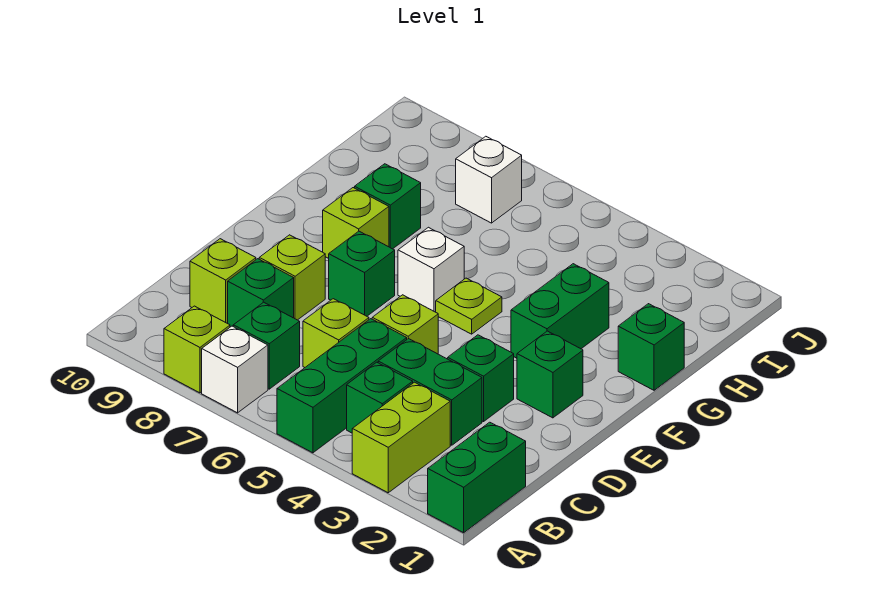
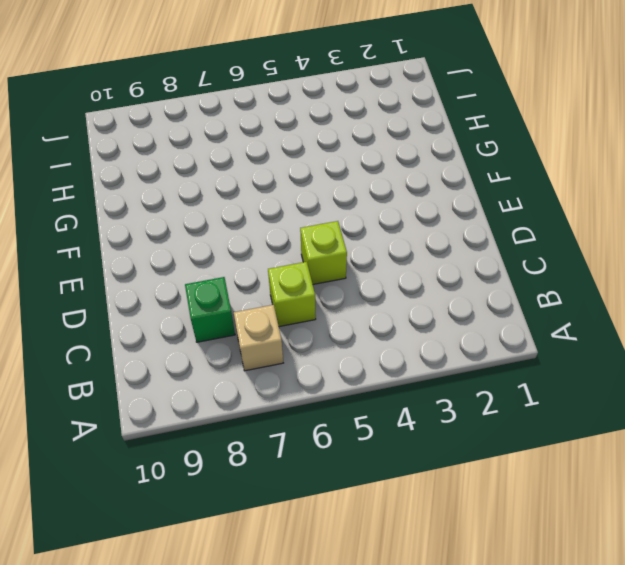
tan 1x1 brick [234,305,283,371] -> green 1x1 brick [233,302,300,389]
none -> green 1x2 brick [428,422,526,533]
none -> lime 1x2 brick [352,382,450,493]
none -> green 1x3 brick [277,319,407,453]

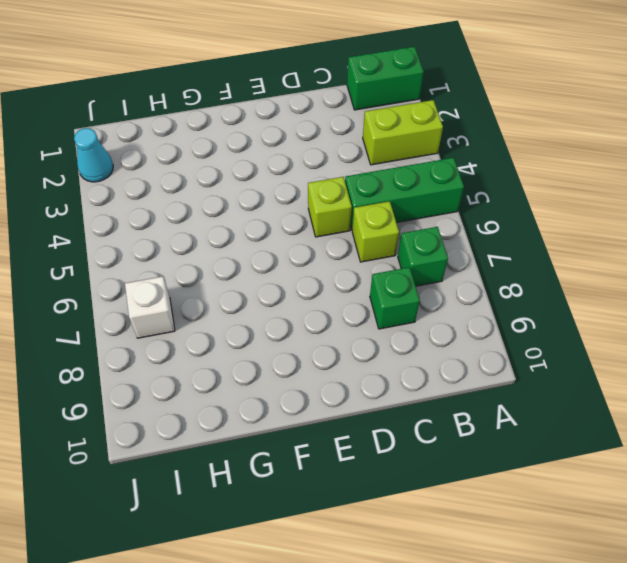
cyan 1x1 cone [74,128,113,182] -> none
none -> white 1x1 brick [202,326,268,413]
none -> lime 1x1 brick [164,306,230,393]
none -> green 1x1 brick [347,362,413,433]

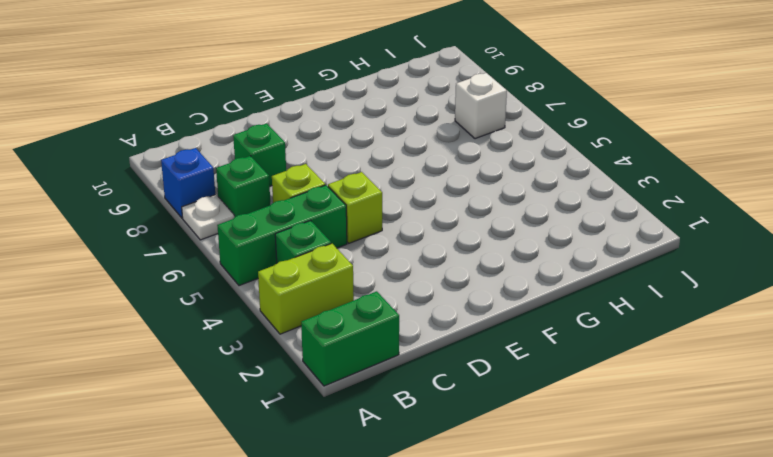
white 1x1 plate [182,195,234,240] -> white 1x1 brick [202,326,268,413]
blue 1x1 brick [161,148,215,218] -> lime 1x1 brick [164,306,230,393]
none -> green 1x2 brick [378,338,482,445]
none -> lime 1x1 brick [190,239,256,323]
none -> green 1x1 brick [448,335,514,422]

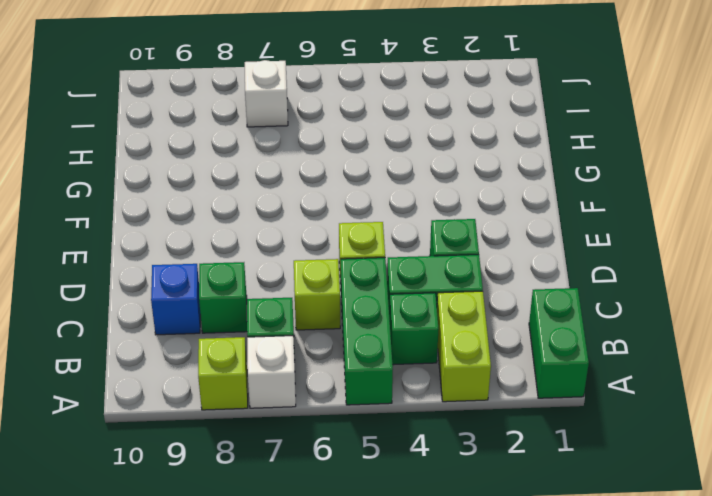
blue 1x1 brick [151,264,200,335] -> lime 1x1 brick [190,239,256,323]
none -> lime 1x1 brick [259,235,325,320]
none -> green 1x1 brick [517,331,583,418]
none -> green 1x1 brick [329,231,395,316]

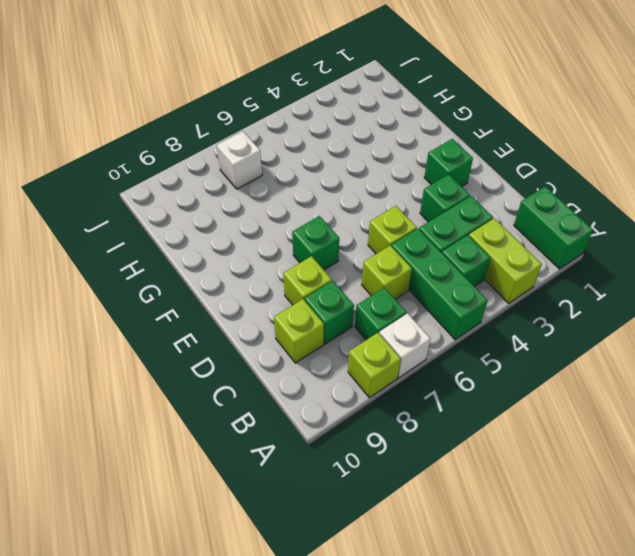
none -> green 1x2 brick [511,264,609,358]
none -> lime 1x1 plate [436,278,502,334]
none -> white 1x1 brick [398,227,464,312]

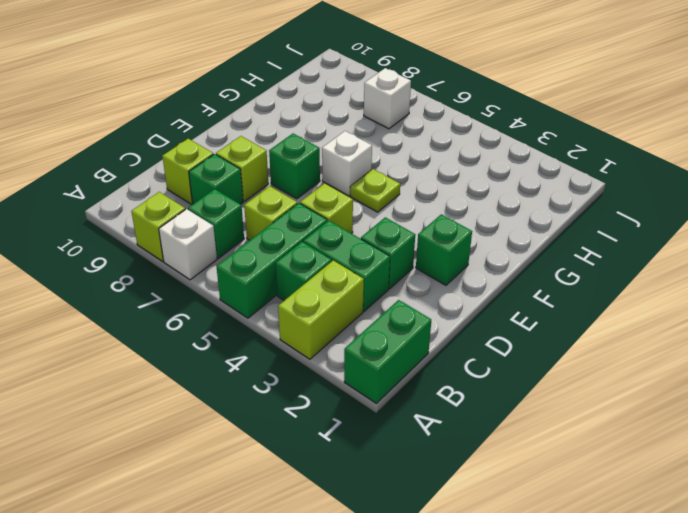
none -> green 1x2 brick [511,264,609,358]
none -> lime 1x1 brick [323,188,389,258]
none -> green 1x1 brick [618,304,684,390]

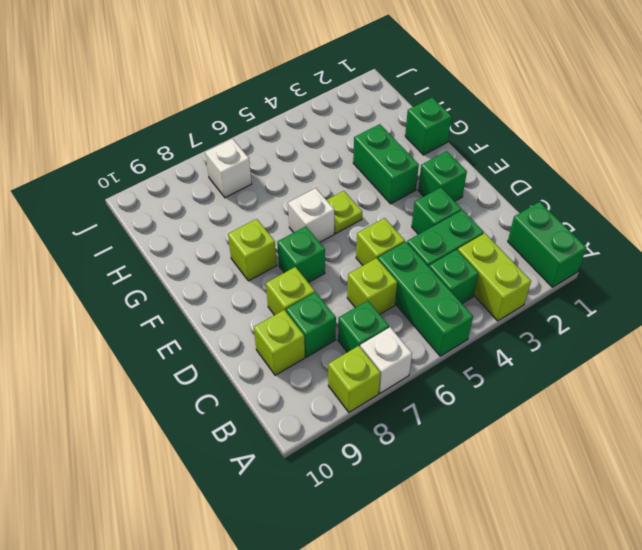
none -> green 1x1 brick [355,164,421,249]

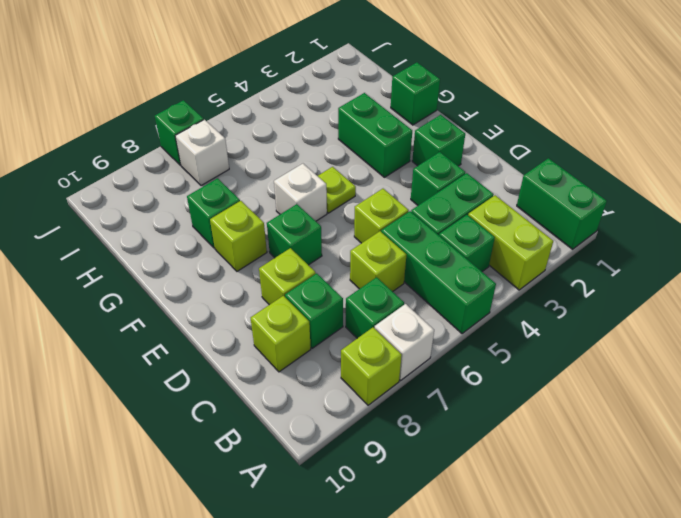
green 1x1 brick [155,100,204,165] -> none

